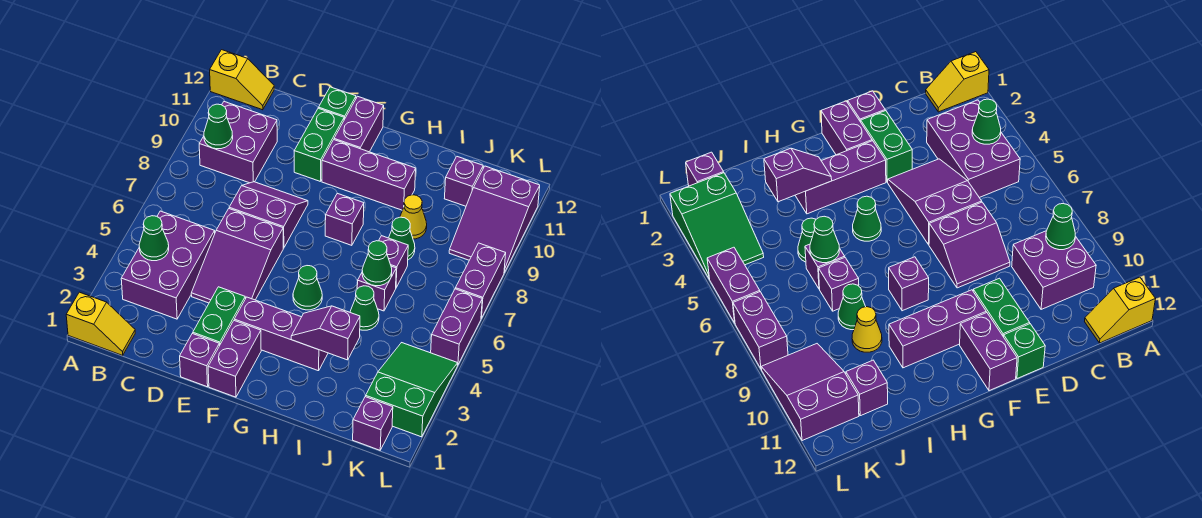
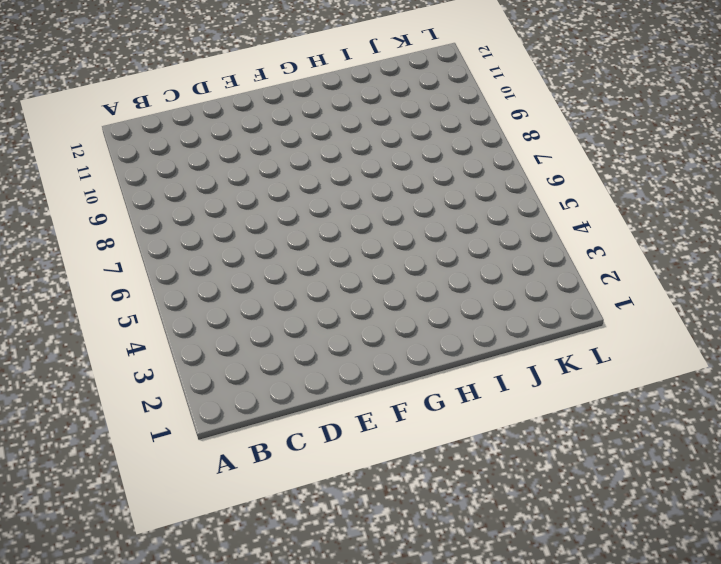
none -> yellow 1x2 slope [66,292,135,355]
none -> yellow 1x2 slope [210,50,274,110]
none -> purple 2x3 brick [121,211,215,319]
none -> purple 2x2 brick [199,101,277,183]

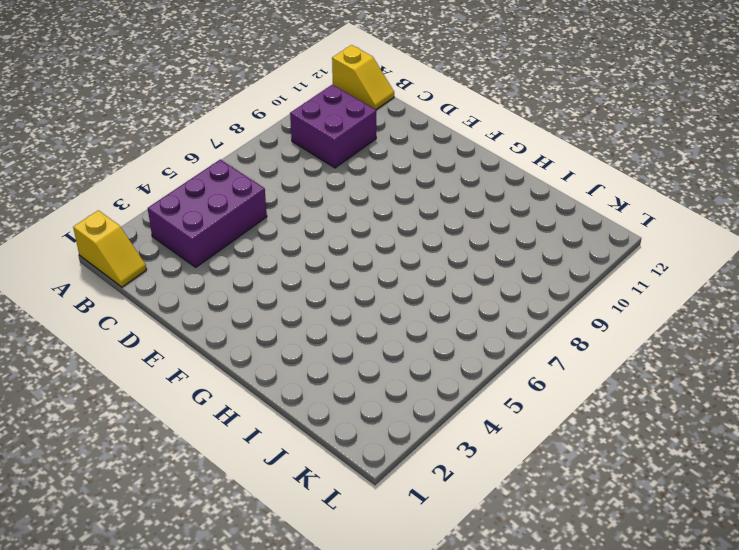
none -> purple 2x3 slope [191,209,283,303]
none -> purple 2x2 slope [229,182,308,248]
none -> purple 1x1 brick [180,334,219,387]
none -> green 1x2 brick [193,287,245,346]

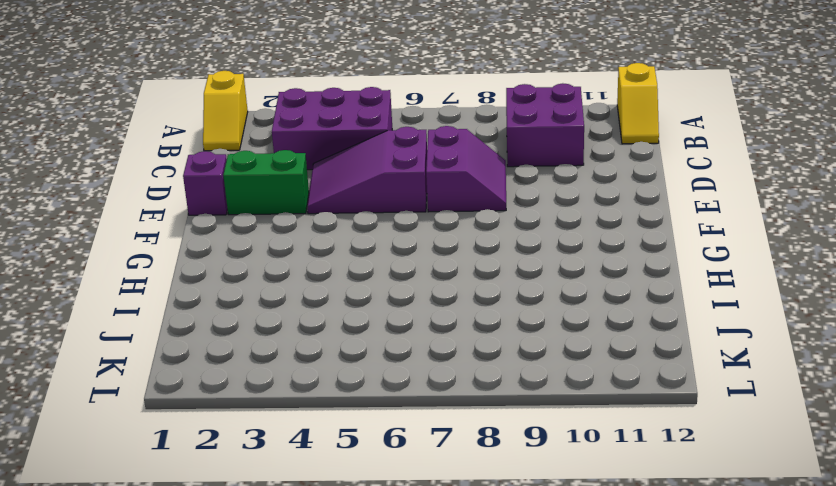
none -> green 1x2 brick [294,108,344,181]
none -> green 1x1 brick [319,87,356,120]
none -> purple 1x2 brick [208,321,261,397]
none -> purple 1x3 brick [234,297,328,371]

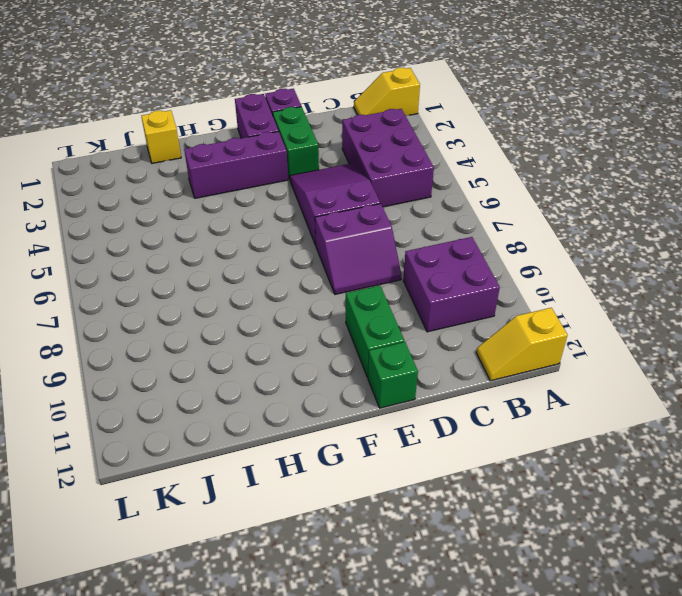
yellow 1x1 brick [141,110,181,163] -> none
none -> purple 1x3 brick [322,140,416,210]
none -> purple 1x2 brick [334,96,384,152]
none -> green 1x1 cone [293,266,322,310]
none -> purple 1x1 brick [325,193,364,245]

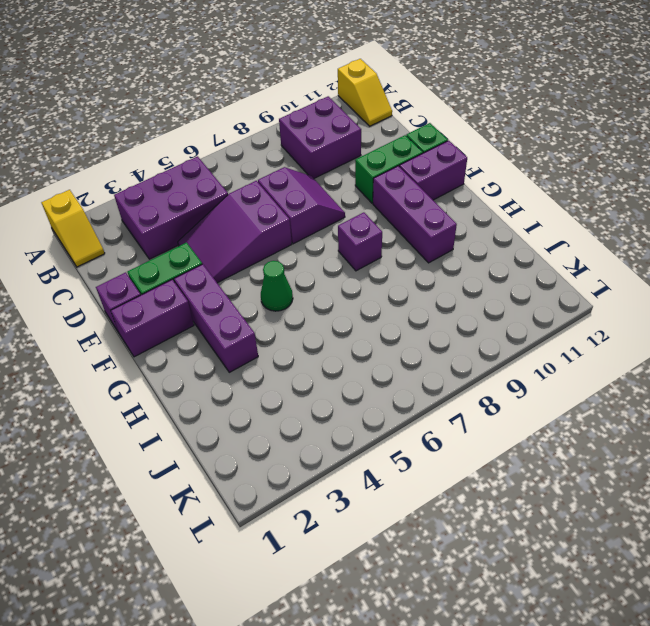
none -> green 1x1 cone [350,286,379,330]
none -> purple 1x1 brick [357,266,396,311]
none -> purple 1x1 brick [379,236,408,288]
none -> green 1x1 cone [389,217,415,260]

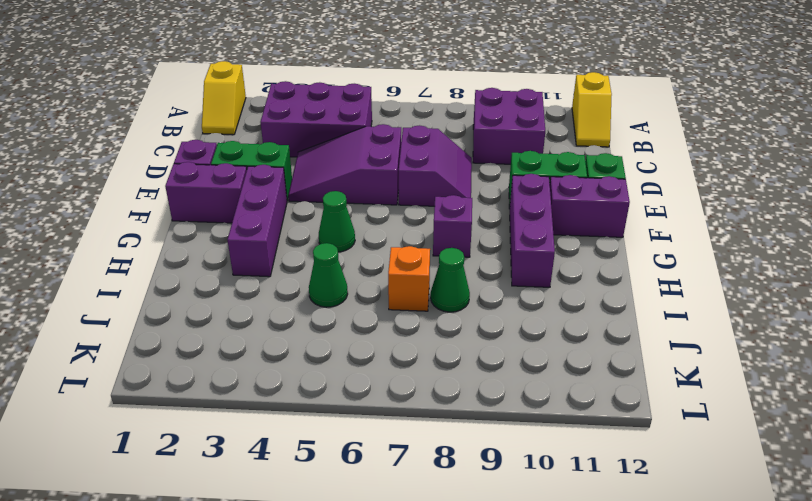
orange 1x1 brick [388,246,430,311] -> purple 1x1 brick [379,236,408,288]
none -> purple 1x1 brick [357,266,396,311]
none -> yellow 1x1 cone [400,195,427,239]
none -> purple 1x1 brick [444,157,483,206]
none -> purple 1x1 brick [353,396,393,450]

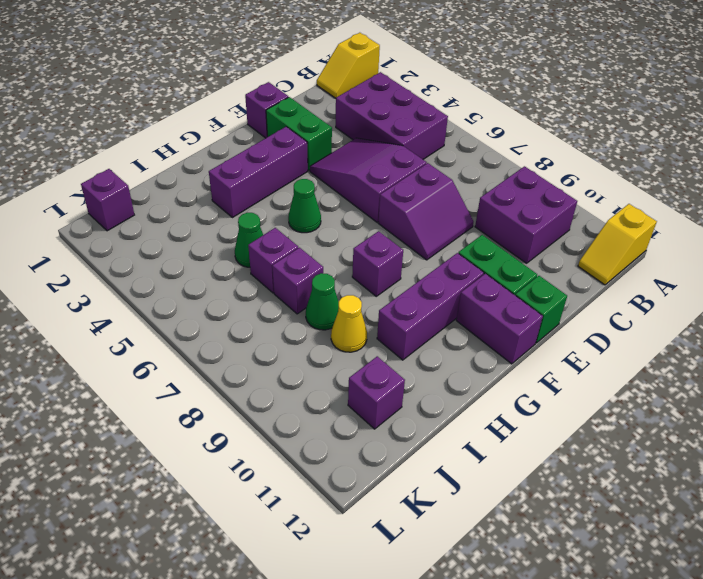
none -> purple 1x2 brick [208,321,261,397]
none -> green 2x3 slope [366,343,458,437]
none -> purple 2x3 slope [449,166,540,273]
none -> purple 1x2 brick [431,289,482,365]

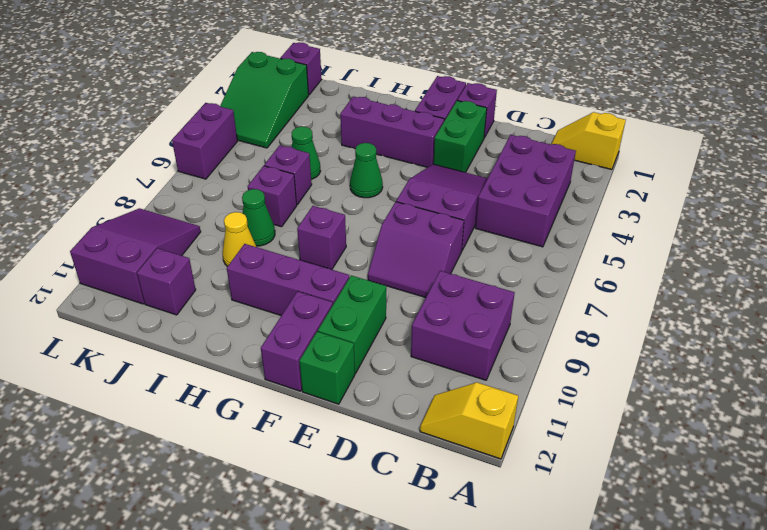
none -> purple 1x2 brick [455,243,506,318]
none -> green 1x1 cone [139,216,169,261]
none -> green 1x1 cone [204,104,233,149]
none -> purple 1x2 slope [291,306,360,360]

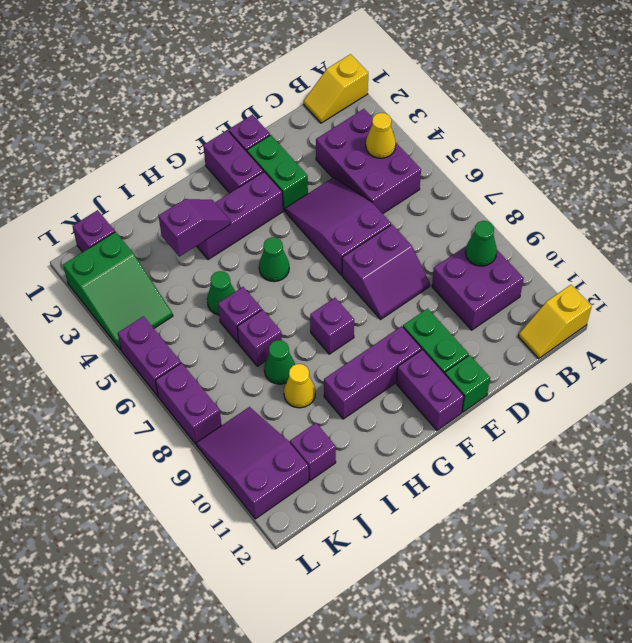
yellow 1x1 cone [366,113,396,158] -> green 1x1 cone [139,216,169,261]
none -> green 1x1 cone [362,241,392,286]

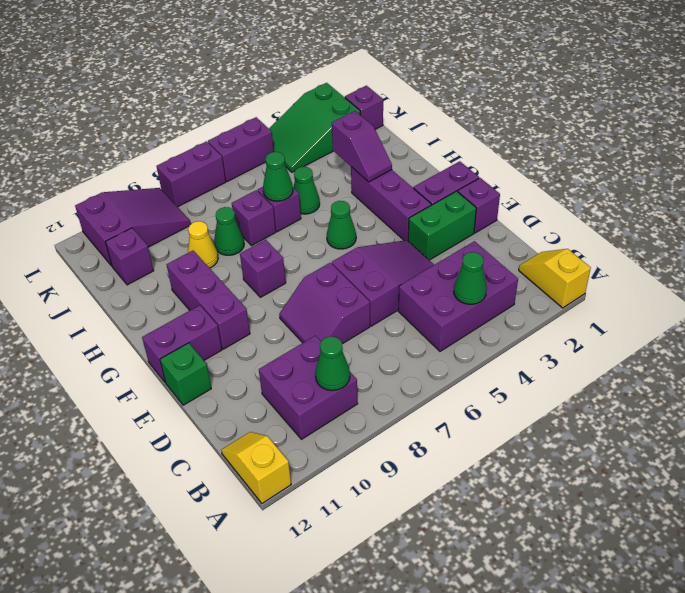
none -> green 1x2 brick [294,108,344,181]

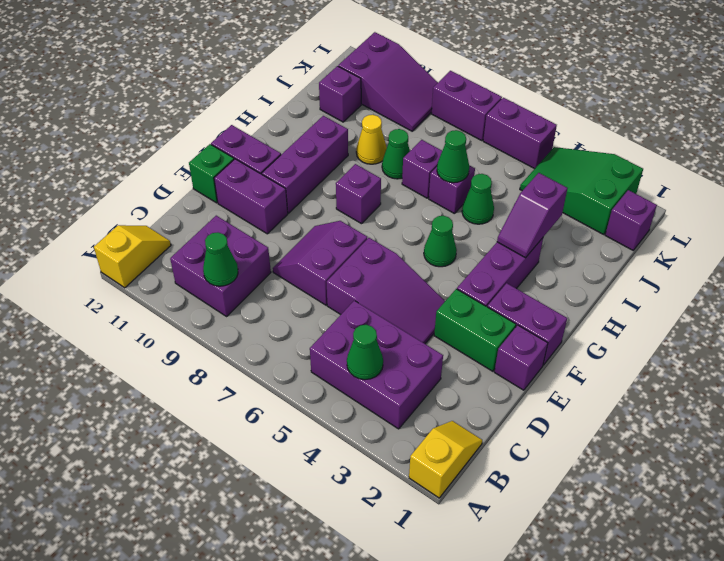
purple 1x2 brick [214,159,288,234] -> green 1x2 brick [294,108,344,181]

